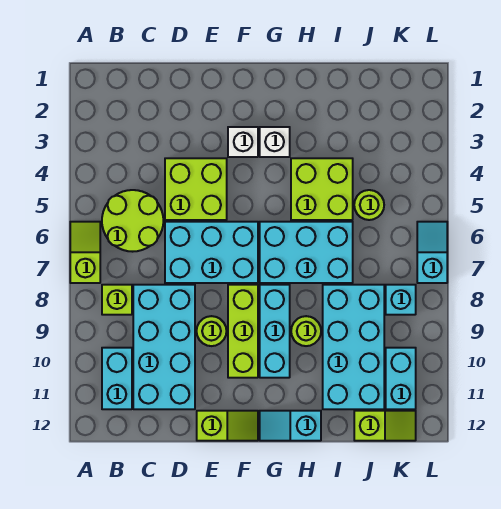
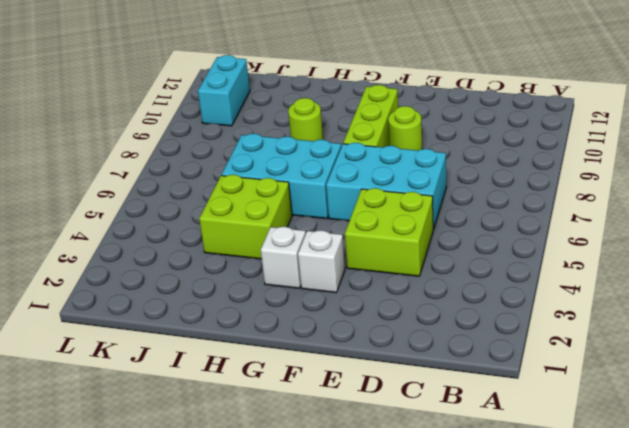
none -> lime 1x2 slope [70,222,100,283]
none -> lime 2x2 round brick [102,190,163,252]
none -> lime 1x1 brick [102,285,132,315]

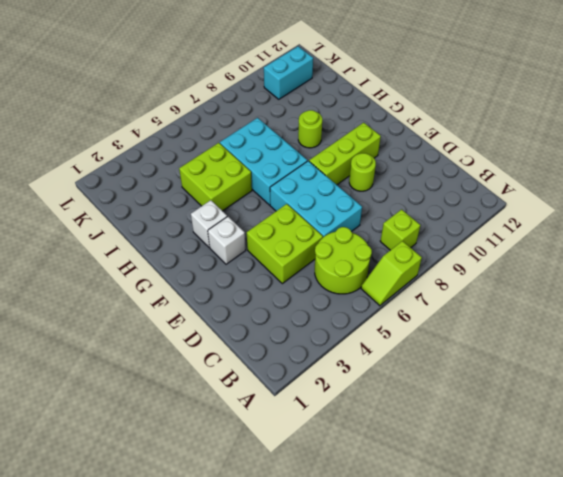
none -> cyan 1x2 brick [102,348,132,409]
none -> cyan 2x4 brick [133,285,195,409]
none -> lime 1x2 slope [197,411,258,441]

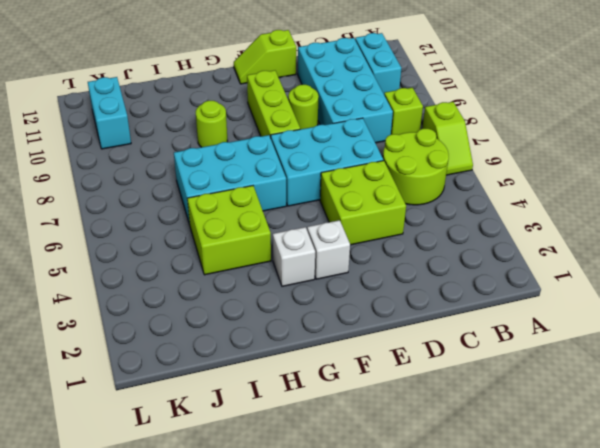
none -> cyan 1x3 brick [260,285,290,378]
none -> cyan 1x2 slope [260,411,321,441]
none -> cyan 2x4 brick [323,285,384,409]

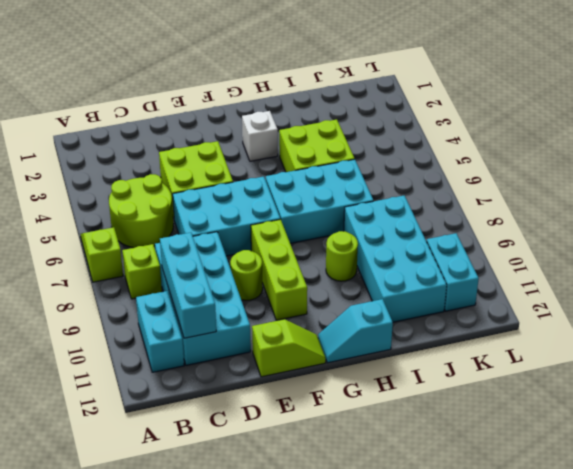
cyan 1x3 brick [160,233,216,338] -> cyan 1x3 brick moved to [260,285,290,378]
none -> white 1x1 brick [228,127,258,157]
none -> lime 1x1 round brick [354,190,384,220]
none -> lime 1x2 slope [354,411,416,441]

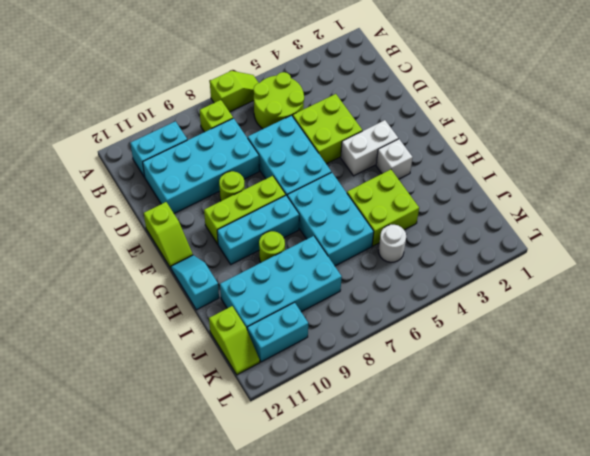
white 1x2 brick [341,120,398,176] -> white 1x1 brick [228,127,258,157]
white 1x1 round brick [379,225,406,262] -> lime 1x1 round brick [354,190,384,220]
none -> cyan 1x1 brick [386,285,416,315]
none -> cyan 1x2 slope [417,222,447,283]

